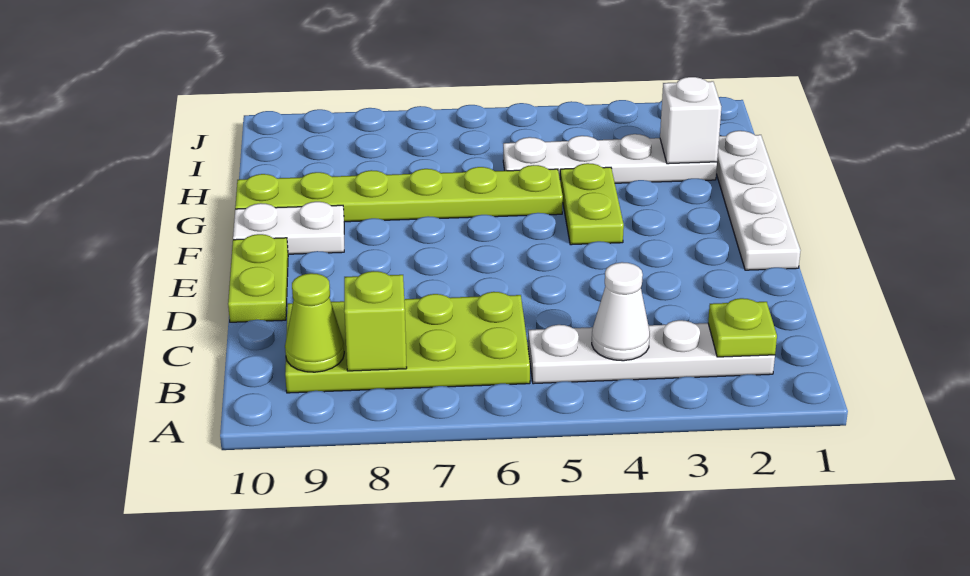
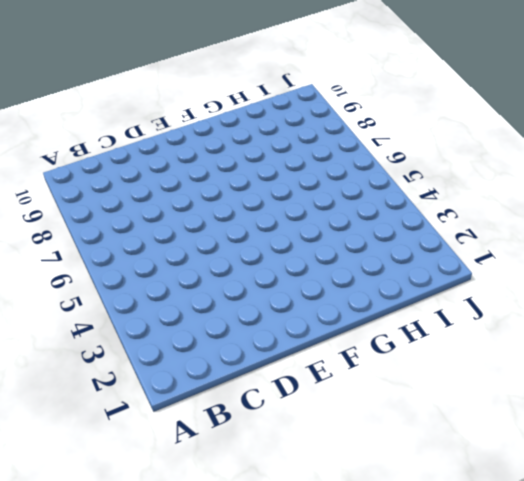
none -> white 1x4 plate [528,320,775,384]
none -> lime 2x4 plate [285,292,530,393]
none -> lime 1x2 plate [228,234,288,322]

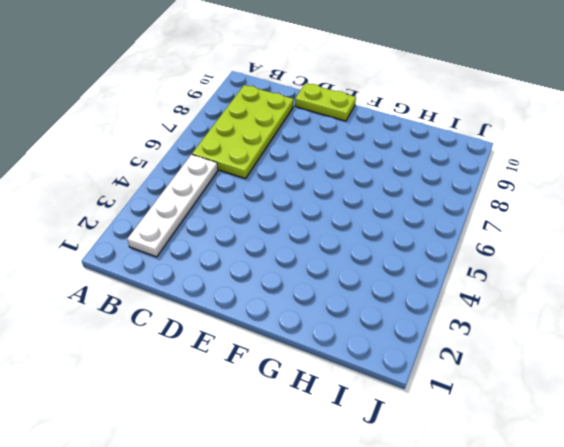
none -> white 1x4 plate [716,131,801,270]
none -> lime 1x2 plate [560,163,624,245]
none -> white 1x2 plate [233,202,344,254]

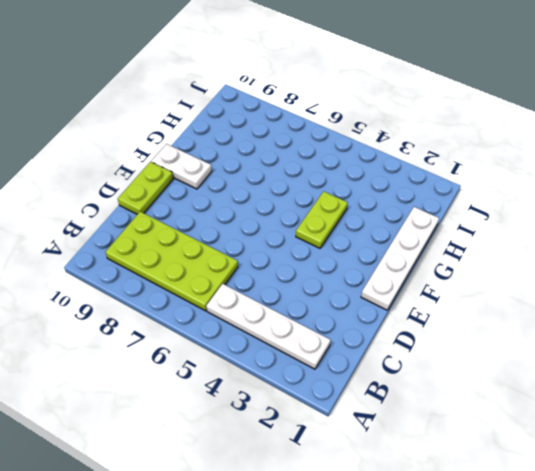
none -> lime 1x6 plate [235,165,563,222]
none -> white 1x4 plate [503,134,717,183]
none -> lime 1x1 plate [708,298,777,357]

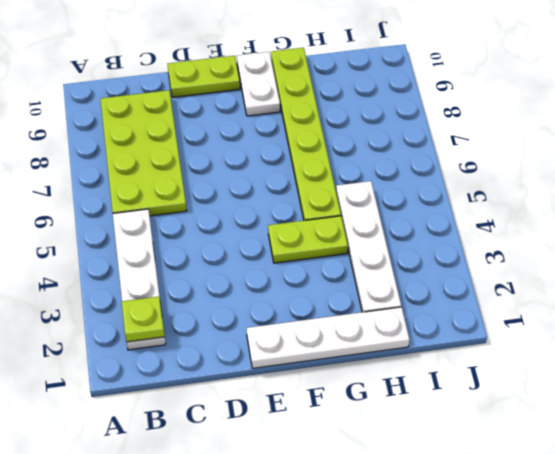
none -> white 1x1 cone [592,262,650,361]
none -> lime 1x1 brick [344,271,407,371]
none -> lime 1x1 cone [285,273,344,372]

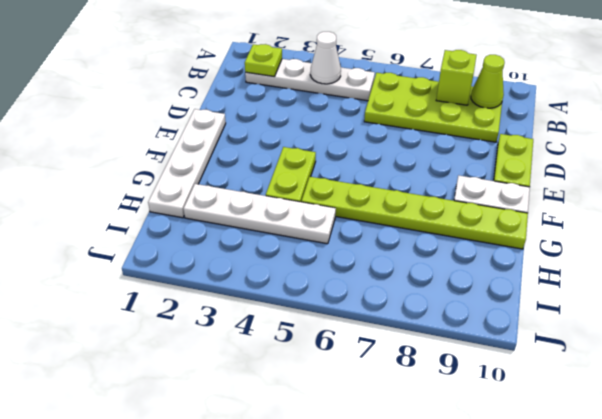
none -> white 1x1 brick [660,77,721,164]

